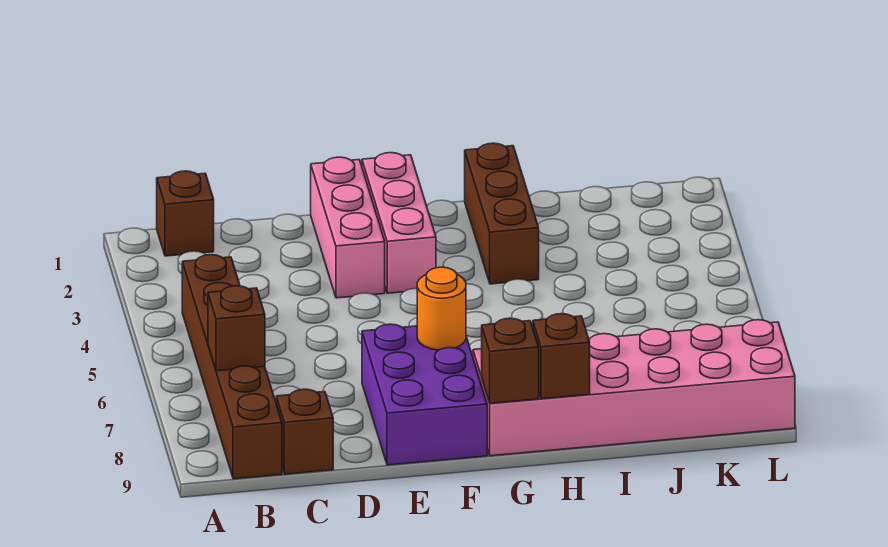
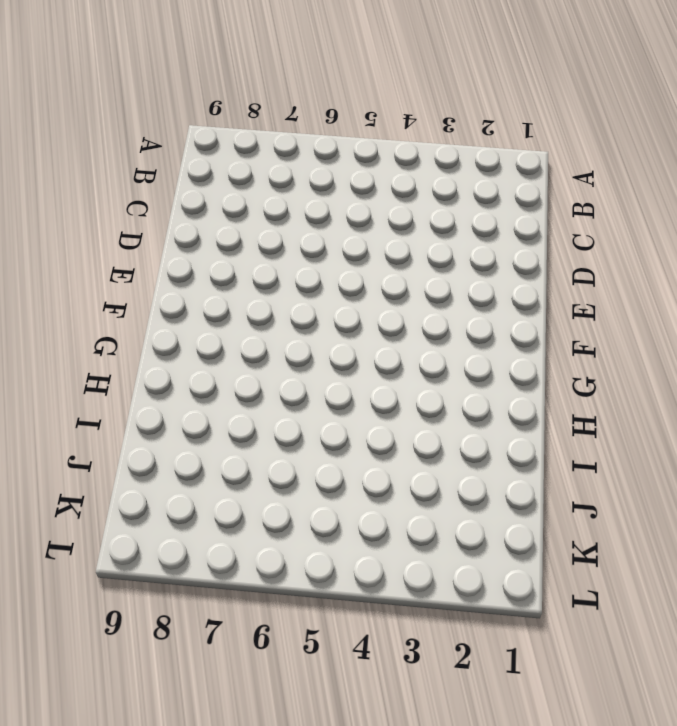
none -> brown 1x1 brick [157,171,214,256]
none -> brown 1x6 brick [182,255,282,479]
none -> brown 1x1 brick [276,389,333,474]

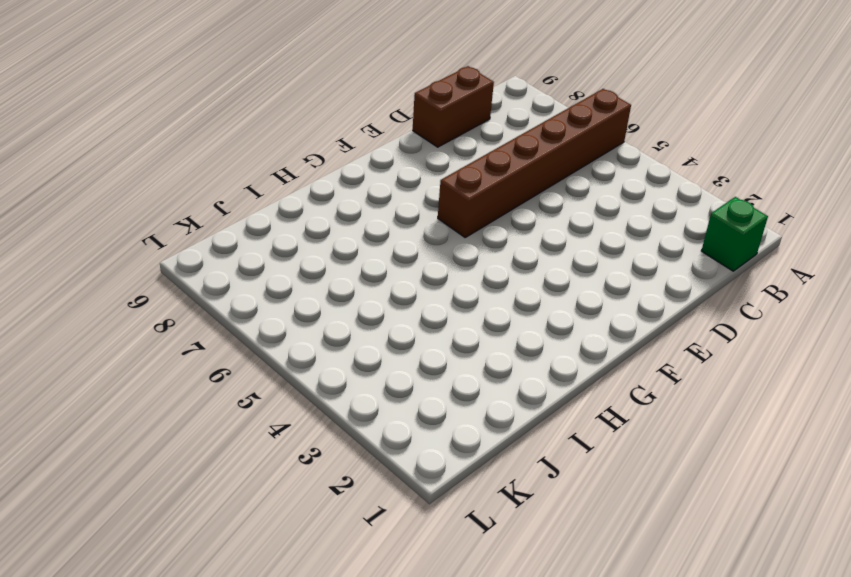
brown 1x6 brick [438,89,631,237] -> brown 1x6 brick turned to [182,255,282,479]
green 1x1 brick [701,197,768,271] -> brown 1x1 brick [157,171,214,256]
brown 1x2 brick [413,66,494,147] -> brown 1x1 brick [276,389,333,474]
none -> pink 1x3 brick [311,157,385,298]
none -> purple 2x3 brick [362,324,487,465]
none -> pink 1x3 brick [362,153,436,293]

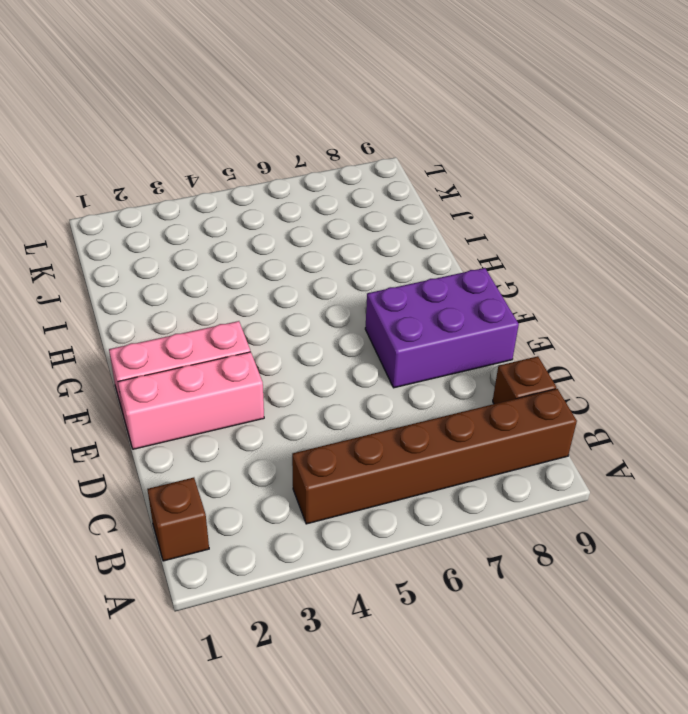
none -> pink 2x6 brick [473,320,795,456]
none -> brown 1x3 brick [465,143,539,284]
none -> brown 1x1 brick [208,286,265,371]

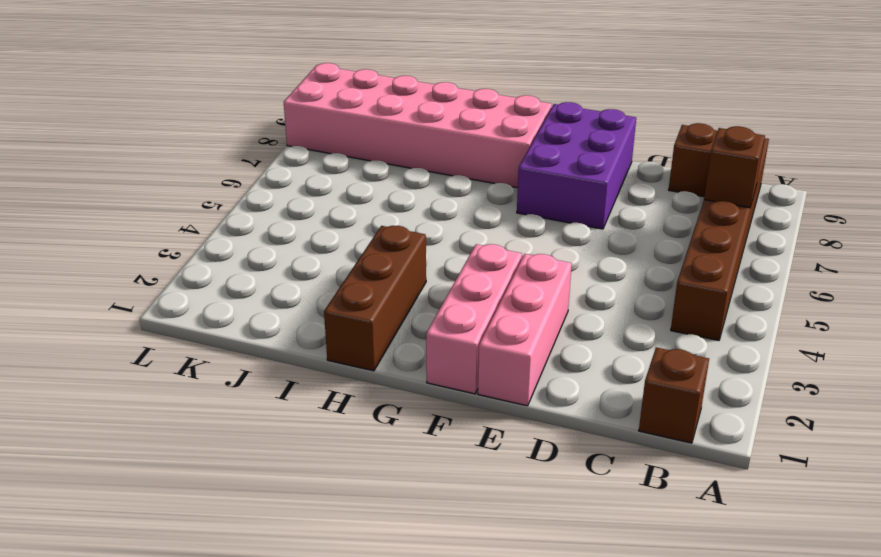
none -> orange 1x1 round brick [417,267,466,350]
none -> brown 1x1 brick [482,318,539,403]
none -> brown 1x1 brick [533,314,590,399]

